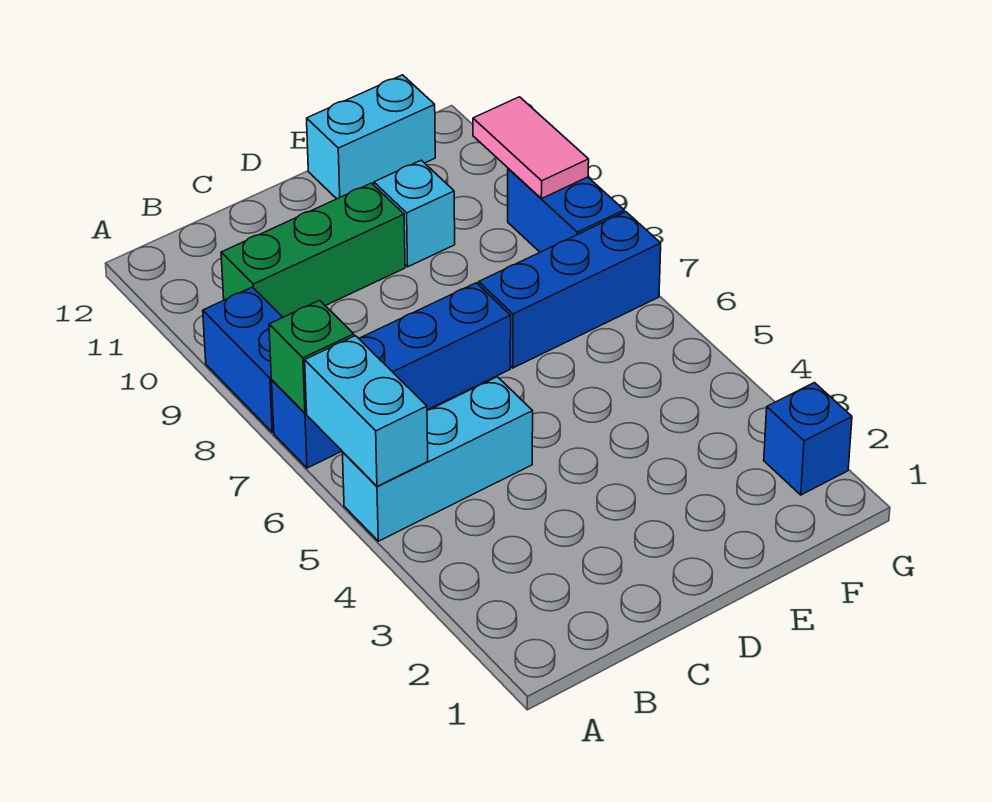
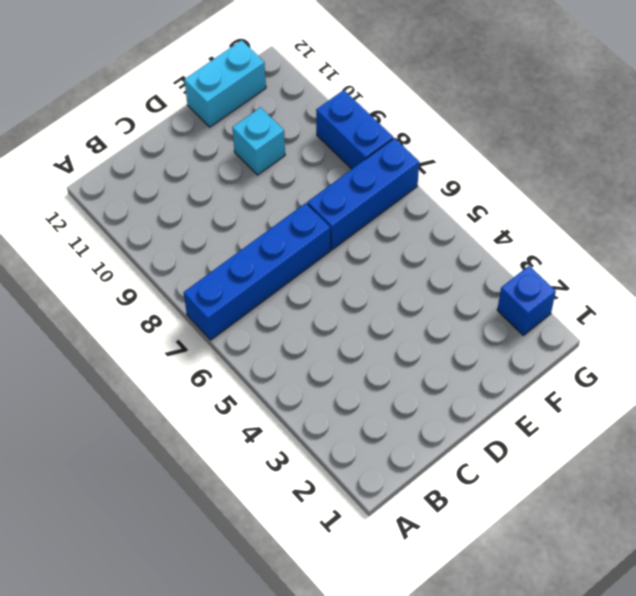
none -> cyan 1x3 brick [342,377,533,541]
none -> blue 1x2 brick [203,287,283,432]
none -> green 1x3 brick [221,183,405,317]

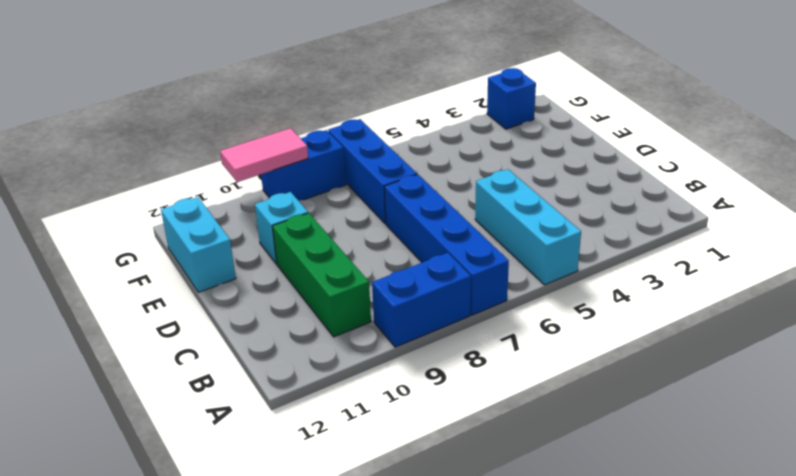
none -> cyan 1x2 brick [305,336,428,486]
none -> green 1x1 brick [269,300,354,413]

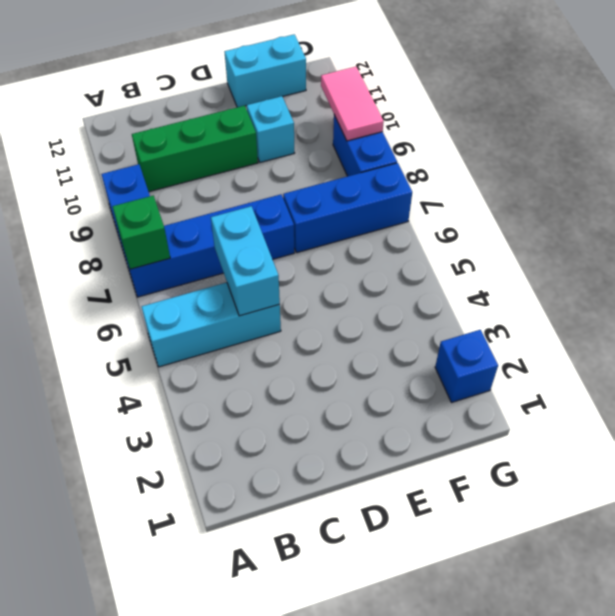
cyan 1x2 brick [211,206,280,316] -> cyan 1x2 brick moved to [305,336,428,486]

